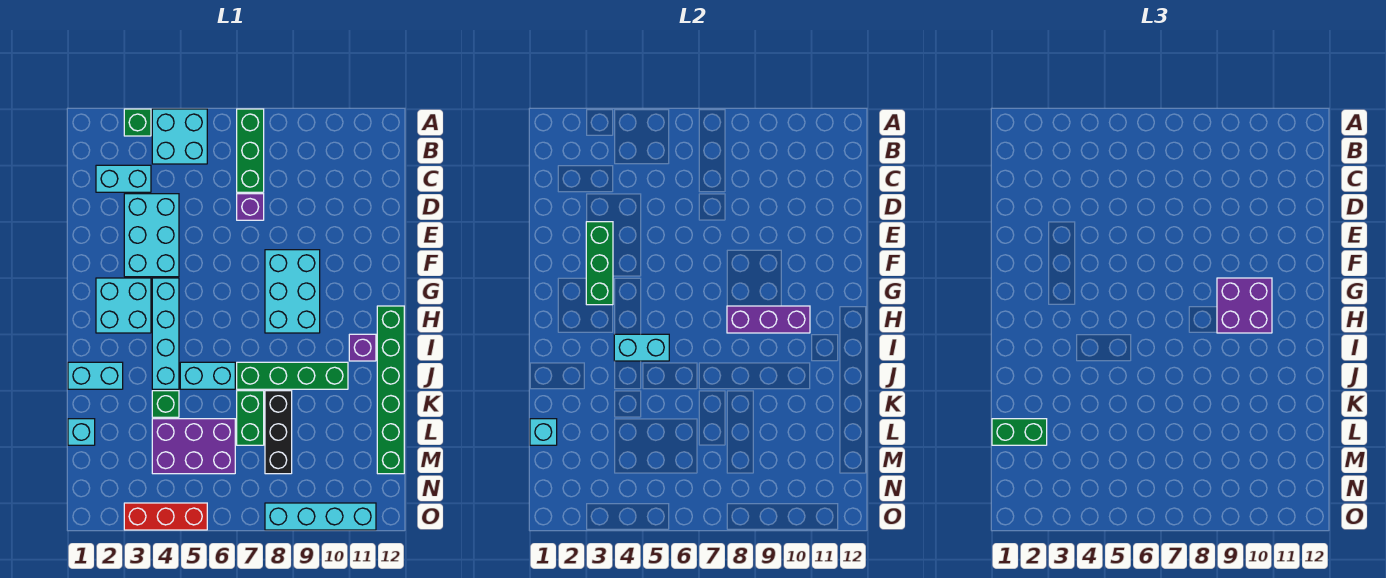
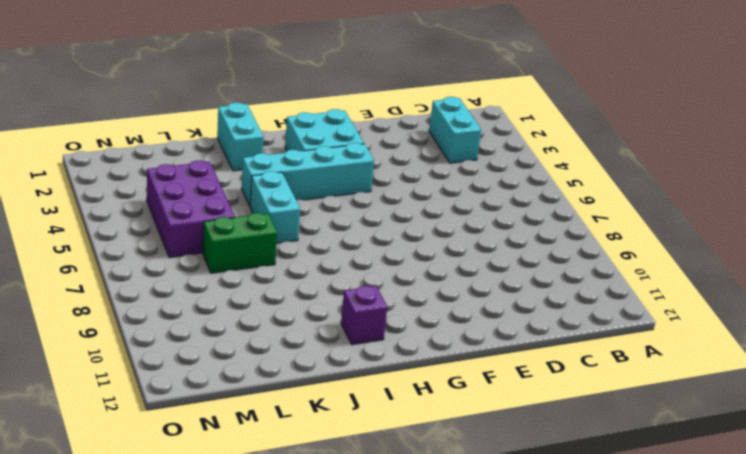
none -> green 1x1 brick [124,109,151,136]
none -> cyan 2x2 brick [152,109,207,164]
none -> green 1x3 brick [237,109,264,192]

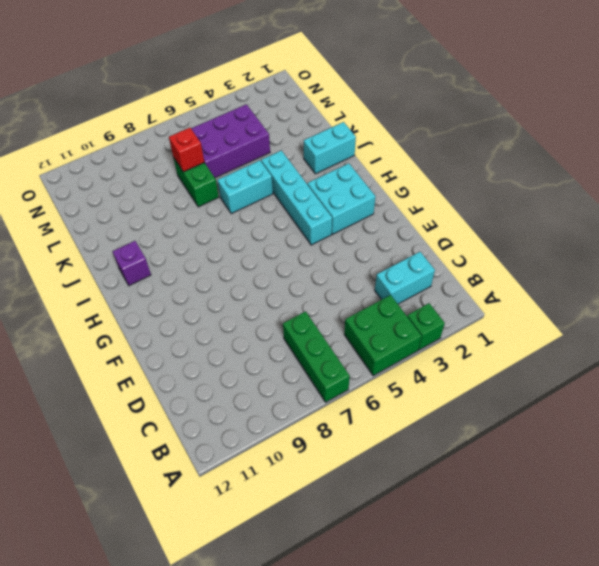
green 2x2 brick [344,295,422,376] -> cyan 2x2 brick [152,109,207,164]
red 1x1 brick [169,128,204,172] -> none
none -> cyan 2x3 brick [124,194,179,277]
none -> purple 1x1 brick [237,194,264,220]
none -> cyan 2x3 brick [265,250,320,333]

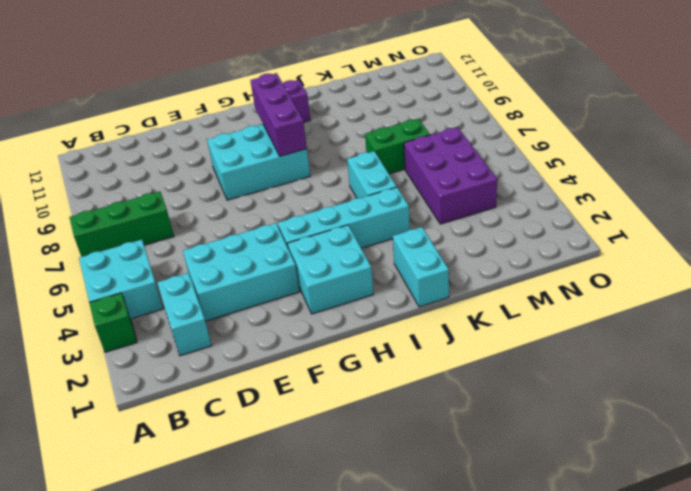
none -> purple 1x1 brick [237,194,264,220]
none -> green 1x6 brick [377,306,404,474]
none -> green 1x4 brick [237,362,348,389]

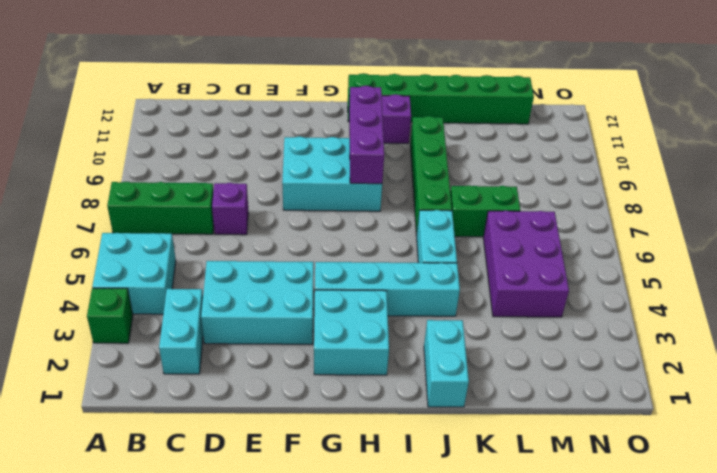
none -> green 1x1 brick [152,391,179,417]
none -> black 1x3 brick [265,391,292,474]
none -> cyan 1x1 brick [68,419,95,445]

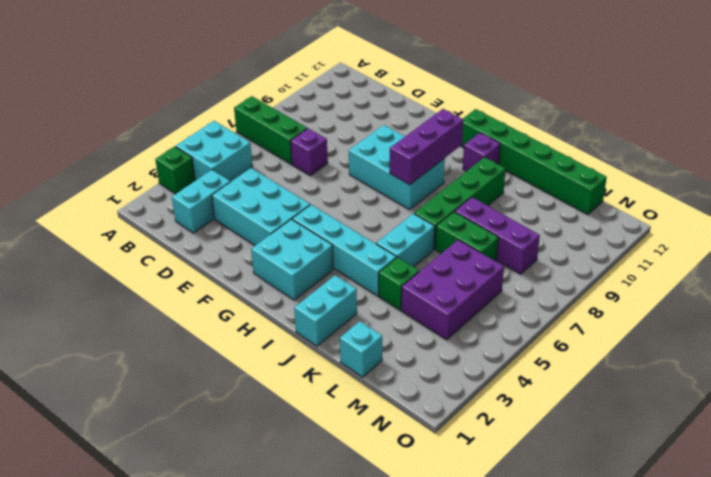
purple 1x3 brick [455,197,540,274] -> black 1x3 brick [265,391,292,474]
none -> red 1x3 brick [124,503,207,530]
none -> cyan 1x4 brick [265,503,376,530]
none -> green 1x3 brick [586,222,613,305]

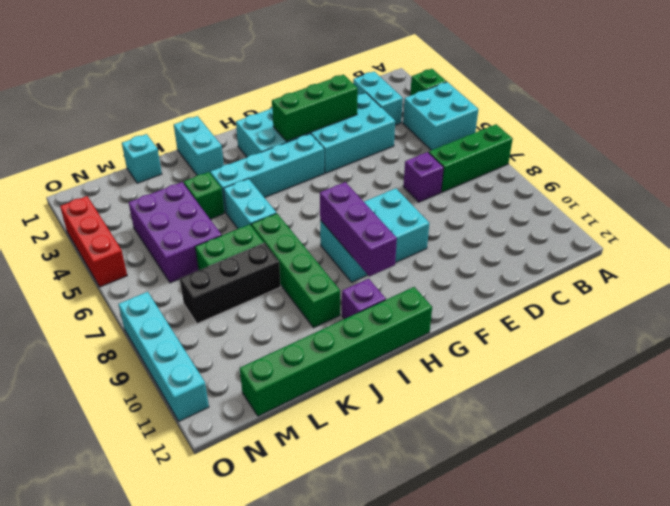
none -> cyan 1x2 brick [614,334,669,361]
none -> cyan 1x1 brick [530,419,557,445]
none -> purple 2x2 brick [1217,278,1272,333]

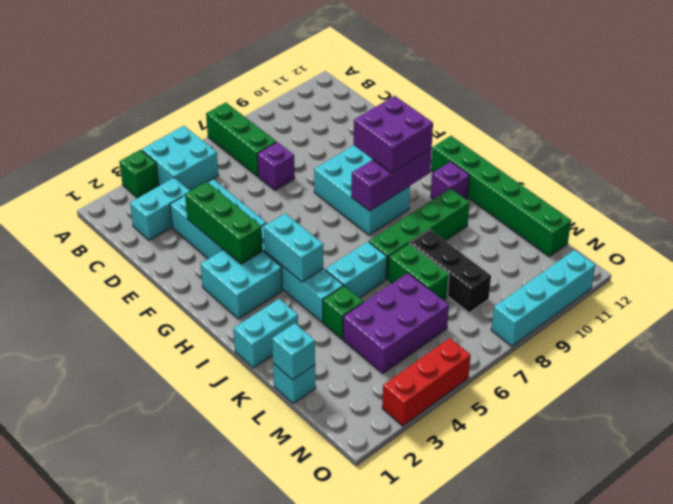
cyan 1x2 brick [264,213,323,282] -> cyan 1x2 brick turned to [614,334,669,361]
none -> green 1x2 brick [992,419,1047,445]

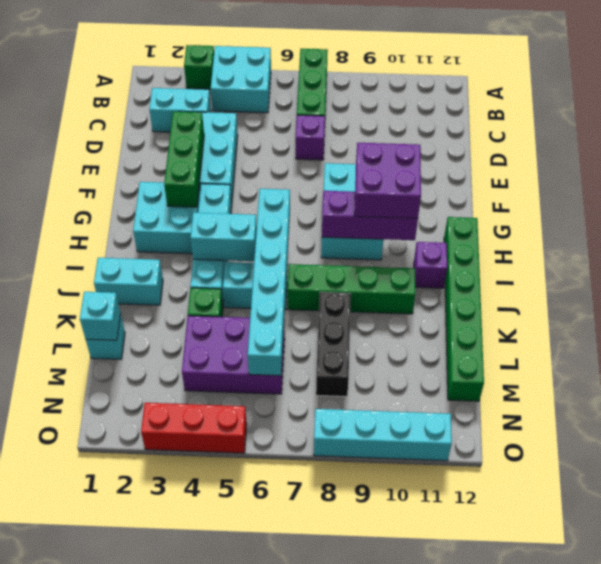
cyan 1x6 brick [248,189,290,376] -> none
none -> green 1x2 brick [237,391,264,445]
none -> green 1x2 brick [992,419,1047,445]

